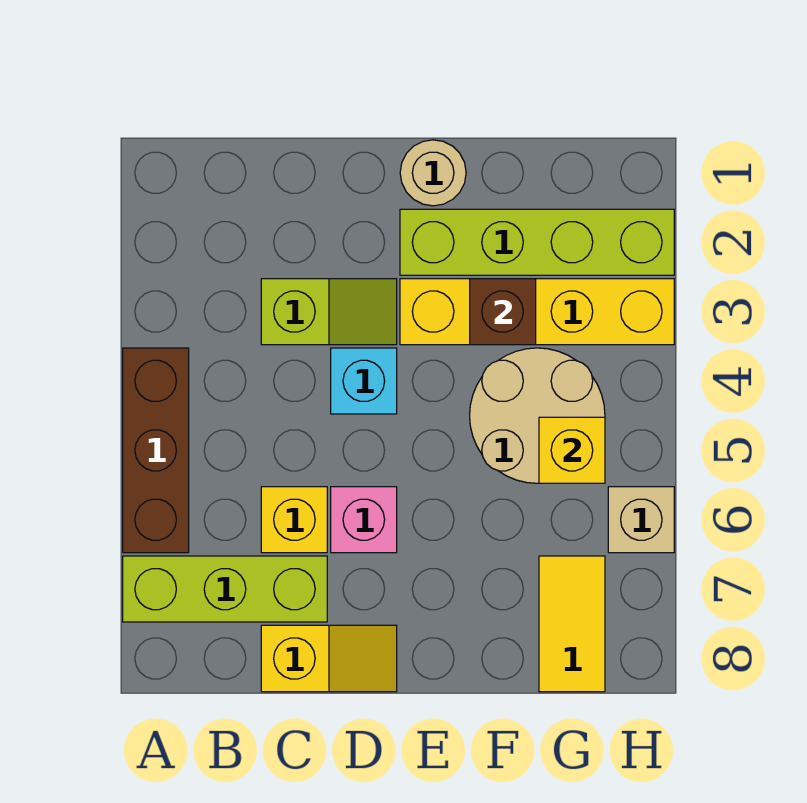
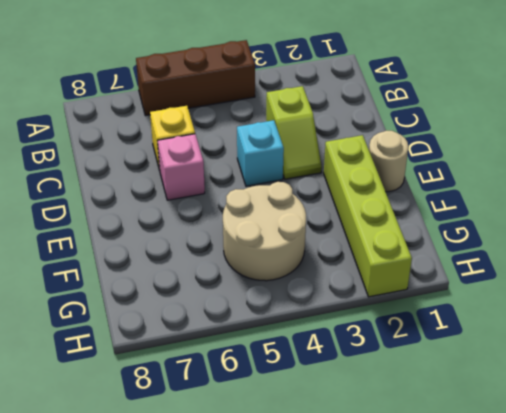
none -> lime 1x3 brick [123,556,327,622]
none -> yellow 1x2 slope [261,625,397,692]
none -> yellow 1x4 brick [400,279,674,345]

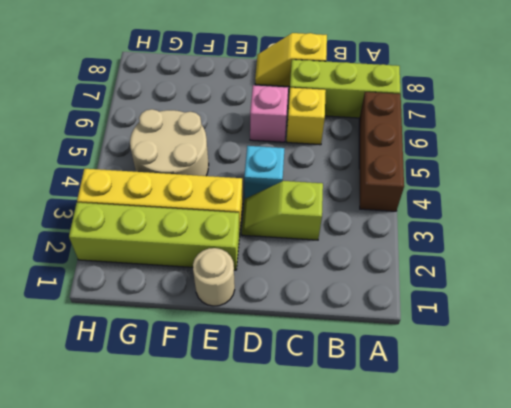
none -> yellow 1x2 tile [539,556,605,692]
none -> tan 1x1 brick [608,487,674,553]
none -> brown 1x1 brick [470,279,536,345]

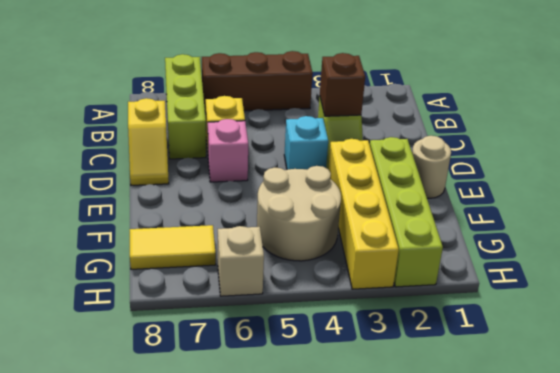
brown 1x1 brick [320,53,365,116] -> brown 1x1 brick moved to [470,279,536,345]
none -> yellow 1x1 brick [539,417,605,483]

